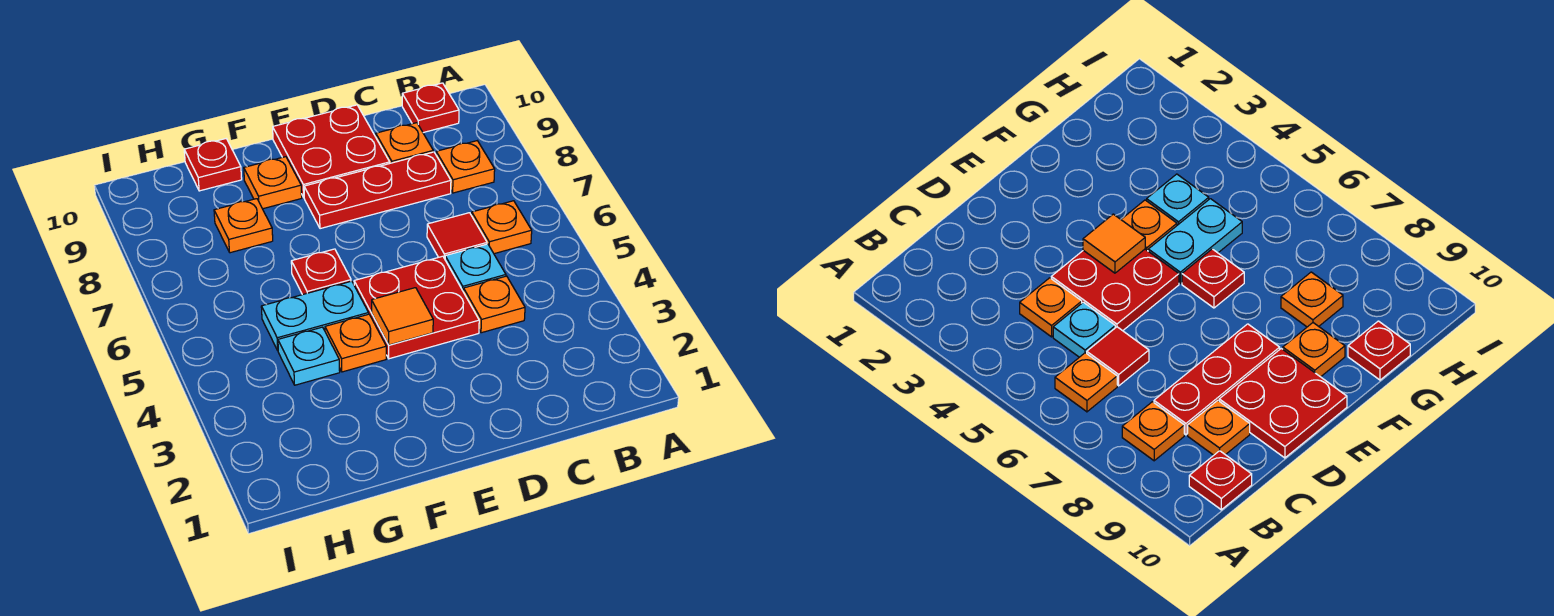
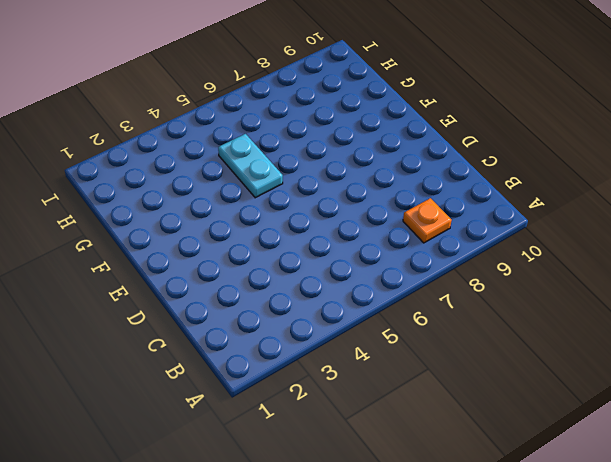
none -> orange 1x1 plate [472,201,532,254]
none -> red 1x1 plate [402,83,459,133]
none -> orange 1x1 plate [464,276,525,333]

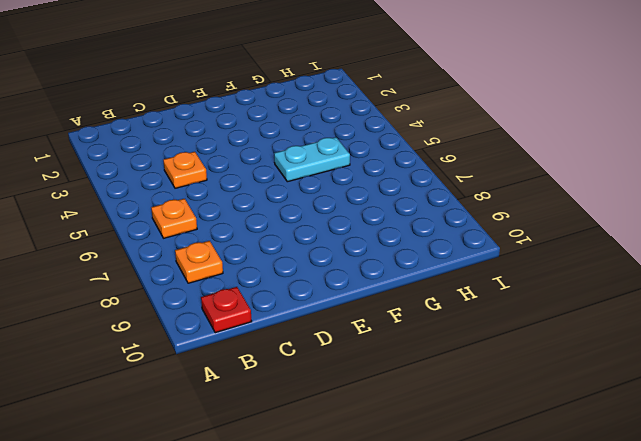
none -> cyan 1x1 plate [445,244,506,292]
none -> red 1x1 tile [427,213,487,259]
none -> red 1x3 plate [304,152,451,229]

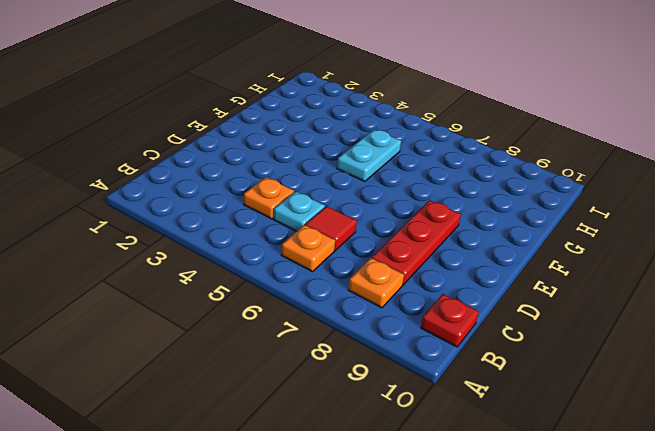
none -> orange 1x1 plate [376,123,433,163]
none -> red 2x2 plate [354,256,479,359]
none -> red 2x2 plate [273,105,390,197]

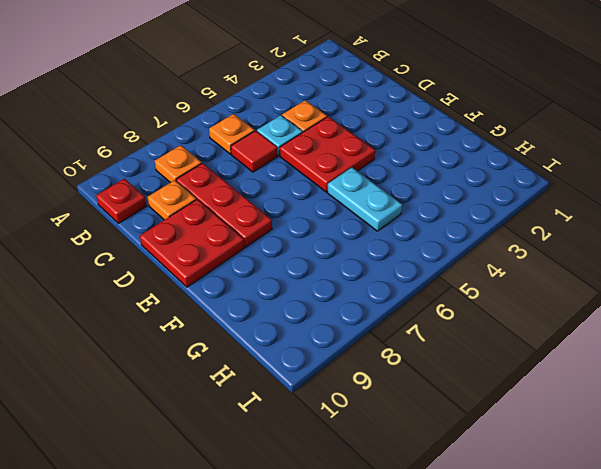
none -> orange 1x1 plate [325,314,386,372]
none -> red 1x1 plate [291,249,351,295]
none -> orange 1x1 plate [244,157,302,209]

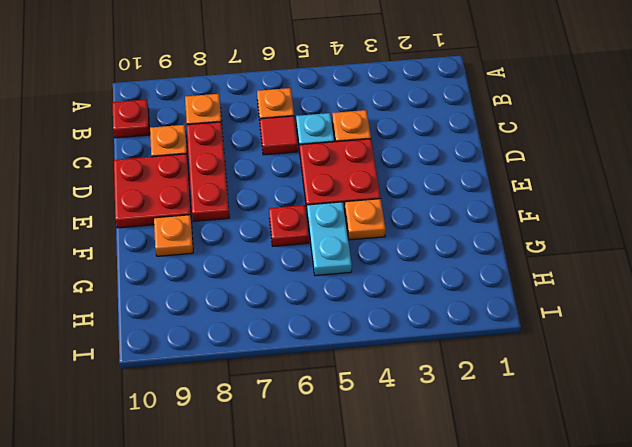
none -> cyan 1x1 plate [278,327,340,385]
none -> orange 1x1 plate [214,199,273,253]
none -> red 1x1 plate [184,139,242,191]

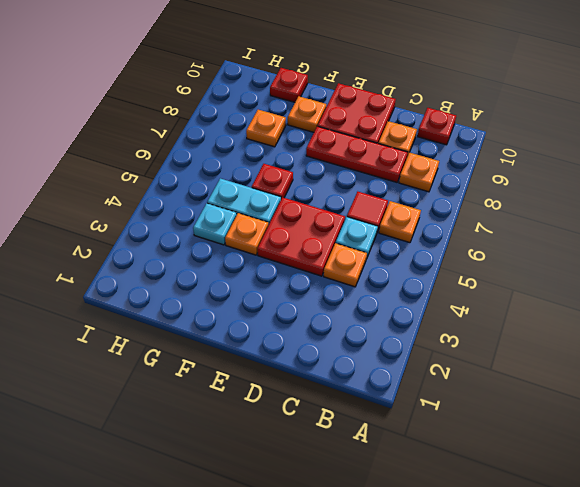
none -> orange 1x1 tile [372,288,433,345]

